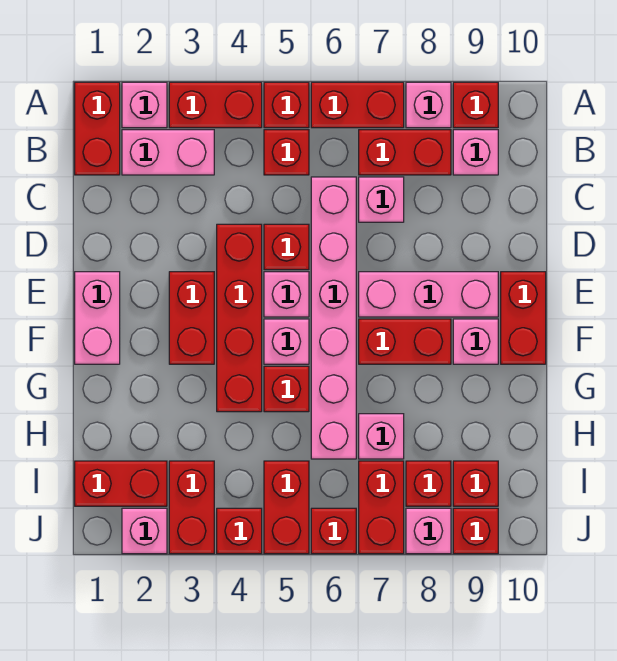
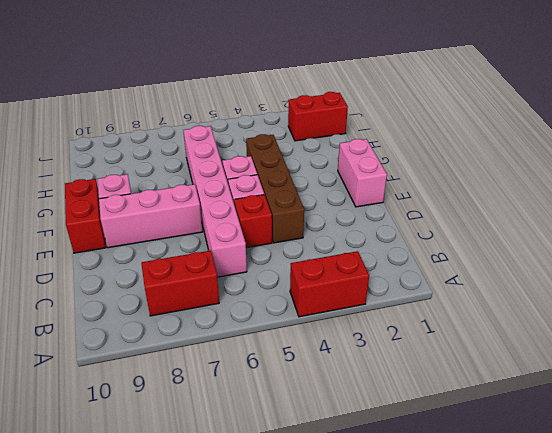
brown 1x4 brick [246,134,304,243] -> red 1x4 brick [217,224,262,412]
none -> red 1x2 brick [75,82,120,175]
none -> pink 1x1 brick [122,82,167,128]
none -> red 1x1 brick [264,82,309,128]
none -> red 1x2 brick [311,82,404,128]

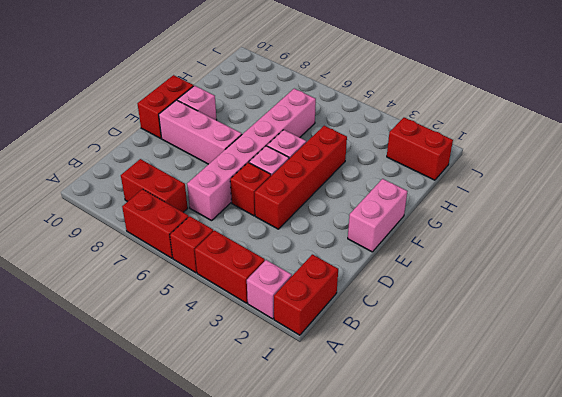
none -> pink 1x1 brick [406,82,451,128]
none -> red 1x1 brick [453,82,498,128]
none -> pink 1x2 brick [122,130,214,175]
none -> red 1x1 brick [264,130,309,175]

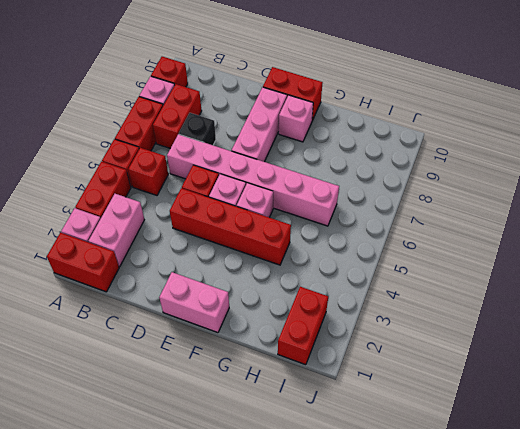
black 1x1 brick [179,113,216,145] -> pink 1x1 brick [359,177,404,222]
none -> pink 1x1 brick [453,130,498,175]
none -> red 1x2 brick [169,272,214,364]
none -> red 1x2 brick [359,319,451,364]
none -> red 1x1 brick [264,366,309,412]

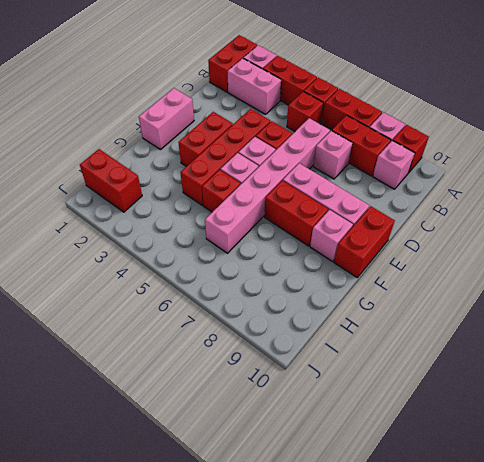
none -> pink 1x1 brick [359,414,404,459]
none -> red 1x2 brick [169,461,214,554]
none -> red 1x2 brick [264,461,309,554]
none -> red 1x2 brick [359,461,404,554]

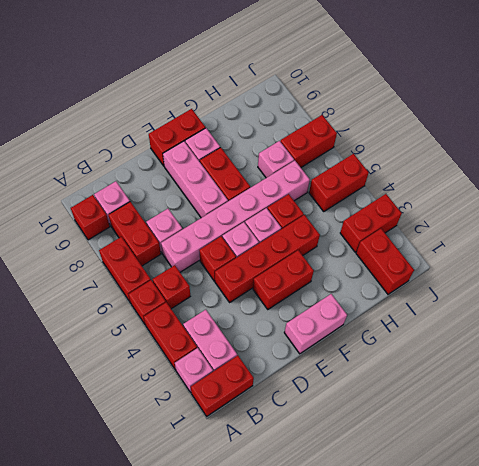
none -> pink 1x1 brick [406,82,451,128]
none -> red 1x1 brick [406,461,451,506]
none -> red 1x1 brick [453,461,498,506]
none -> pink 1x1 brick [122,508,167,554]

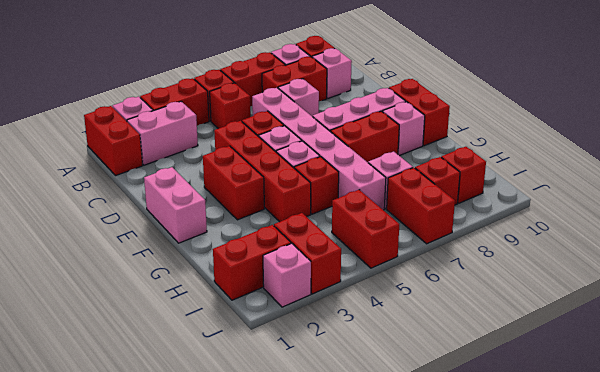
none -> red 1x1 brick [217,508,262,554]
none -> red 1x1 brick [311,508,356,554]
none -> pink 1x1 brick [406,508,451,554]
none -> red 1x1 brick [453,508,498,554]

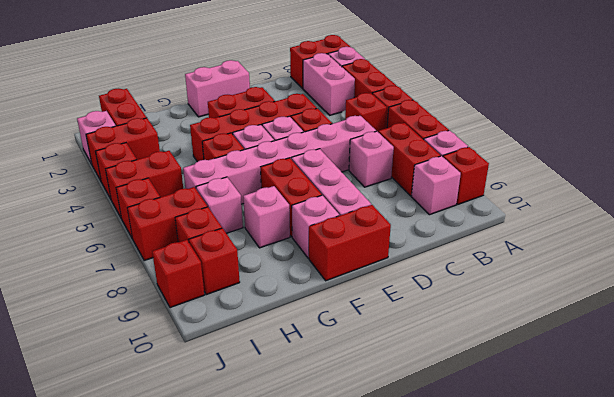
pink 1x1 brick [243,186,290,248] -> pink 1x1 brick moved to [406,508,451,554]

